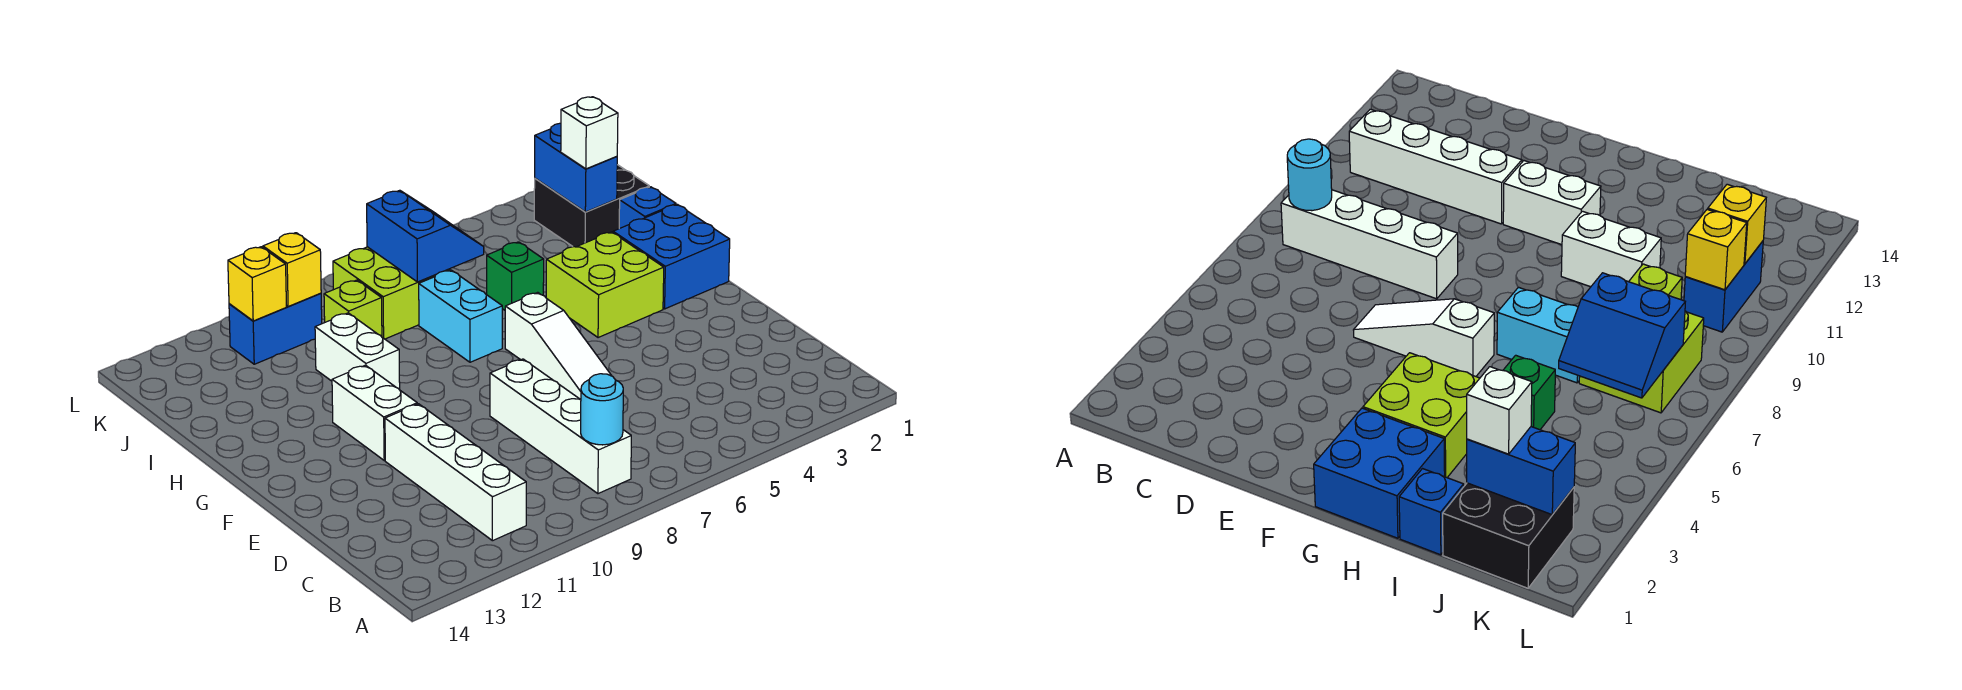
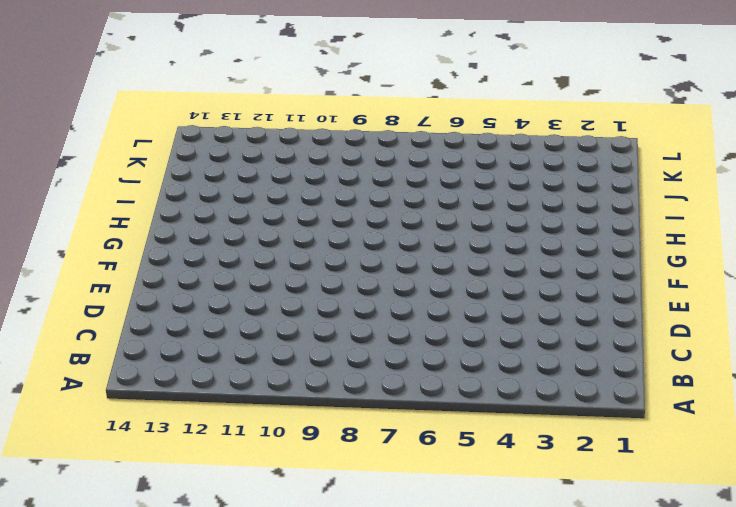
none -> white 1x4 brick [490,359,631,494]
none -> white 1x4 brick [385,404,526,541]
none -> white 1x3 slope [505,292,612,400]

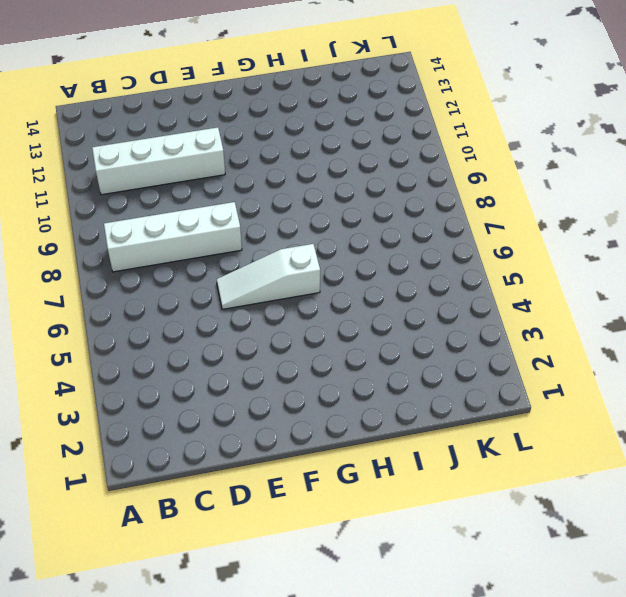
none -> white 1x2 brick [332,365,417,460]
none -> blue 2x2 brick [613,204,730,309]
none -> lime 2x2 brick [546,232,664,338]

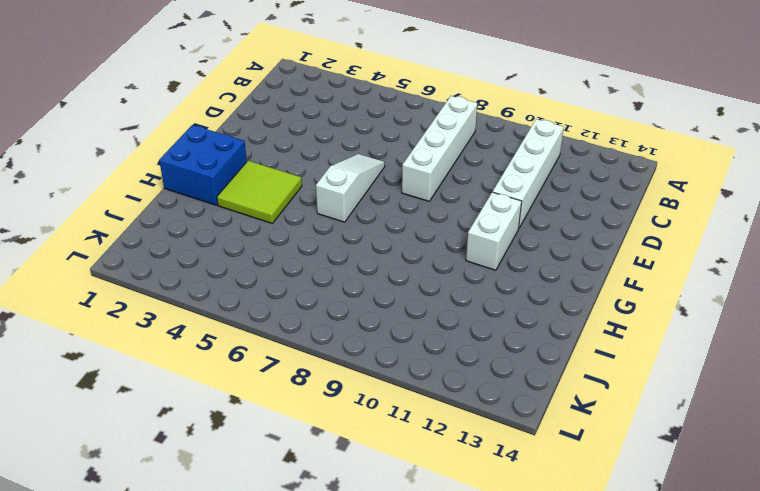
lime 2x2 tile [217,161,302,223] -> lime 2x2 brick [546,232,664,338]
none -> cyan 1x2 brick [419,270,502,362]
none -> white 1x2 brick [315,313,400,390]
none -> blue 1x1 brick [619,187,676,228]

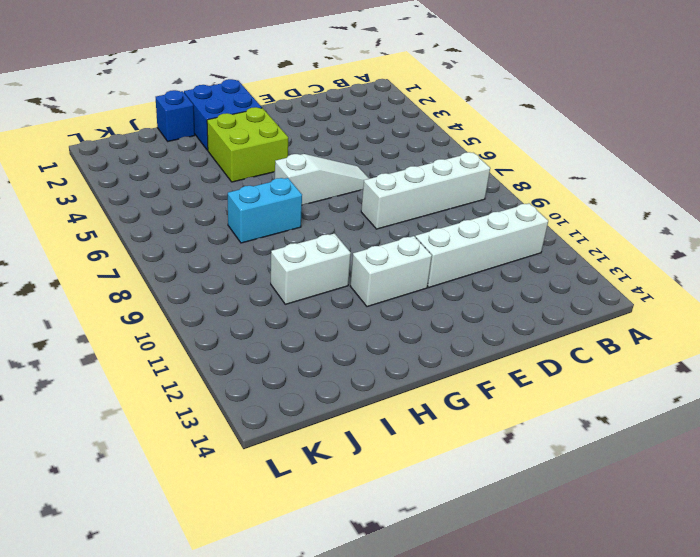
none -> green 1x1 brick [487,242,544,310]
none -> black 2x2 brick [534,165,649,247]
none -> lime 2x2 brick [333,247,450,339]

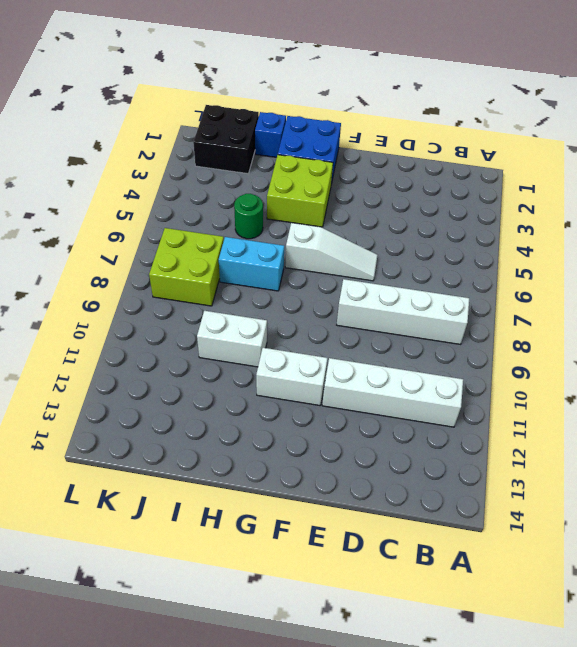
green 1x1 round brick [234,194,263,239] -> green 1x1 brick [487,242,544,310]
none -> lime 1x1 brick [324,280,382,337]
none -> blue 1x2 brick [229,293,322,364]
none -> cyan 1x1 round brick [581,374,623,445]

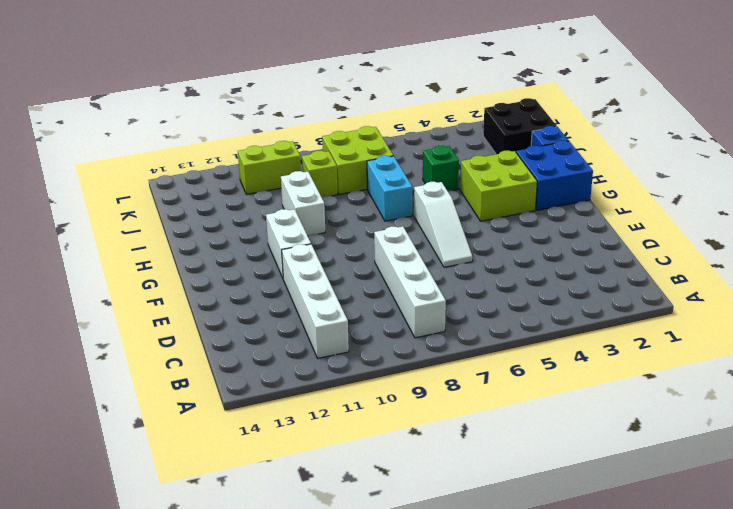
lime 1x2 brick [238,141,301,194] -> blue 1x2 brick [229,293,322,364]
none -> cyan 1x1 round brick [581,374,623,445]
none -> blue 1x2 brick [535,123,617,212]
none -> blue 2x2 slope [367,190,484,282]

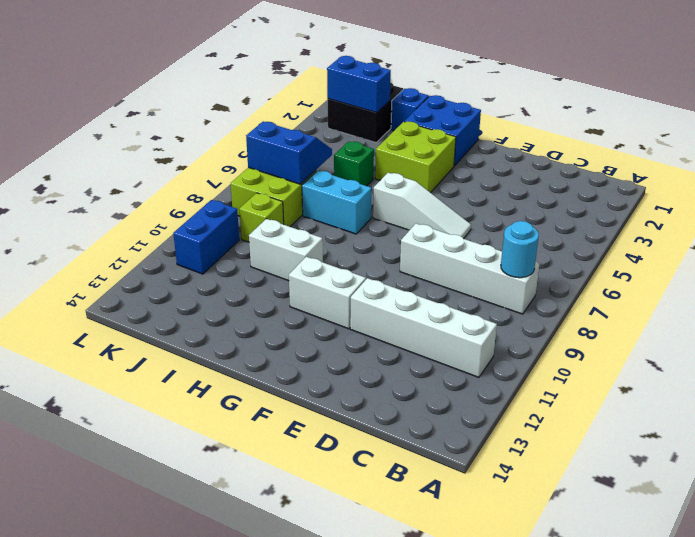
none -> yellow 1x1 brick [263,233,321,307]
none -> yellow 1x1 brick [228,247,286,321]
none -> white 1x1 brick [561,97,618,169]

